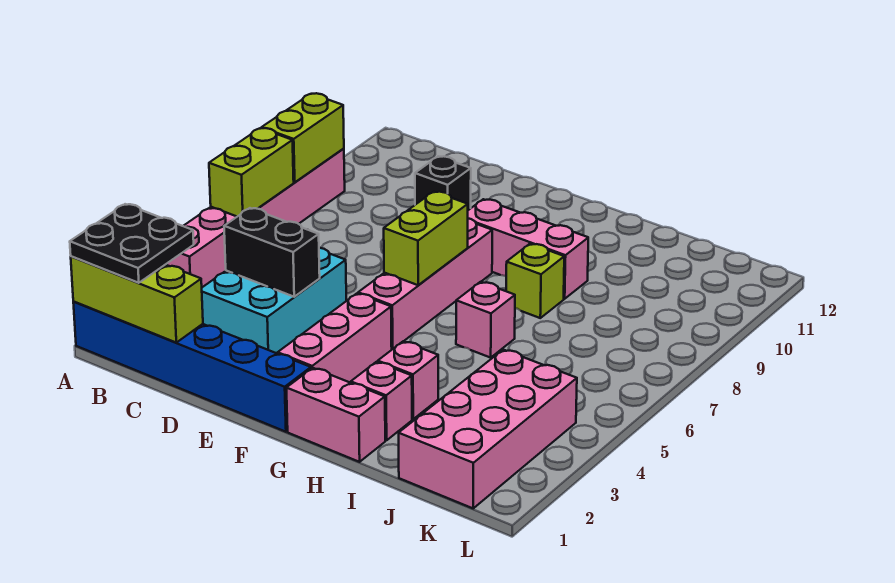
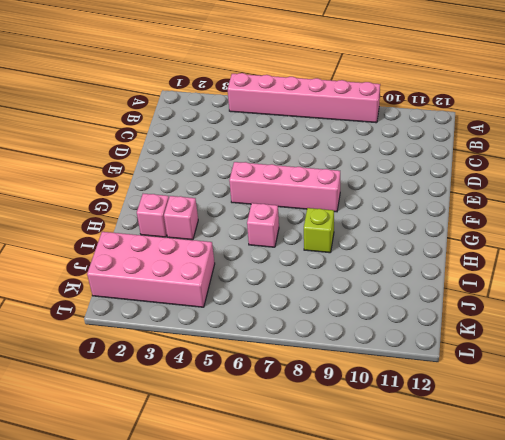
none -> blue 1x6 brick [73,302,311,432]
none -> cyan 2x3 brick [202,248,346,354]
none -> black 1x1 brick [415,156,471,210]

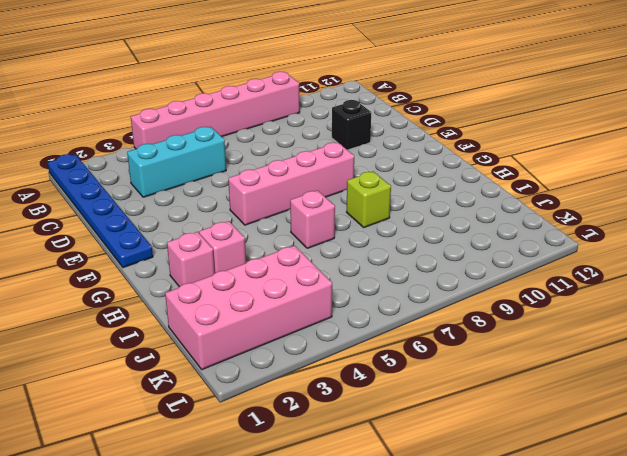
blue 1x6 plate [48,154,153,268] -> blue 1x6 brick [73,302,311,432]
cyan 1x3 brick [127,127,226,197] -> cyan 2x3 brick [202,248,346,354]
none -> pink 1x3 brick [278,293,392,382]
none -> pink 1x3 brick [468,199,588,299]
none -> pink 1x2 brick [287,368,385,462]

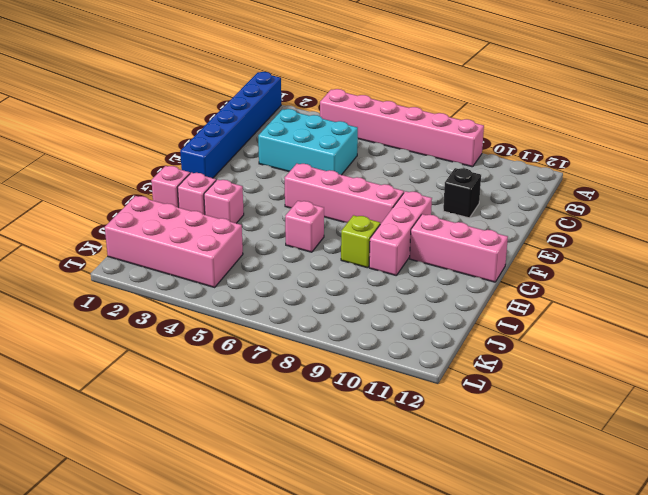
pink 1x3 brick [410,214,508,282] -> pink 1x3 brick moved to [278,293,392,382]
pink 1x1 brick [151,166,190,207] -> pink 1x2 brick [287,368,385,462]
none -> lime 1x3 brick [71,256,203,343]
none -> lime 1x2 brick [209,128,294,217]
none -> lime 1x2 brick [261,93,344,182]

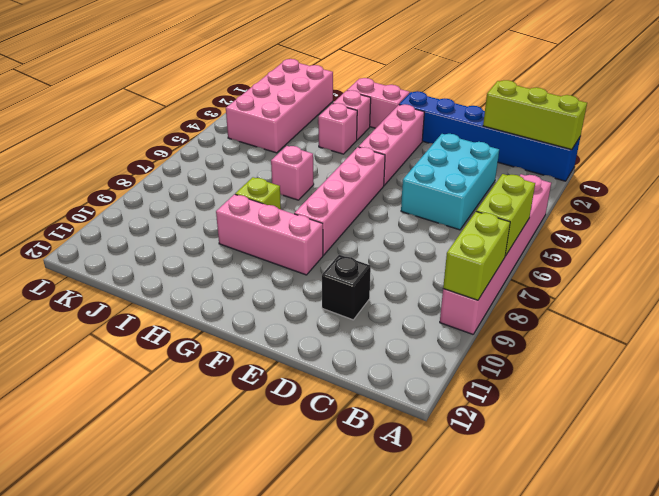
none -> black 1x2 brick [224,208,320,297]
none -> lime 1x2 brick [384,192,468,285]
none -> black 2x2 plate [70,204,194,283]

